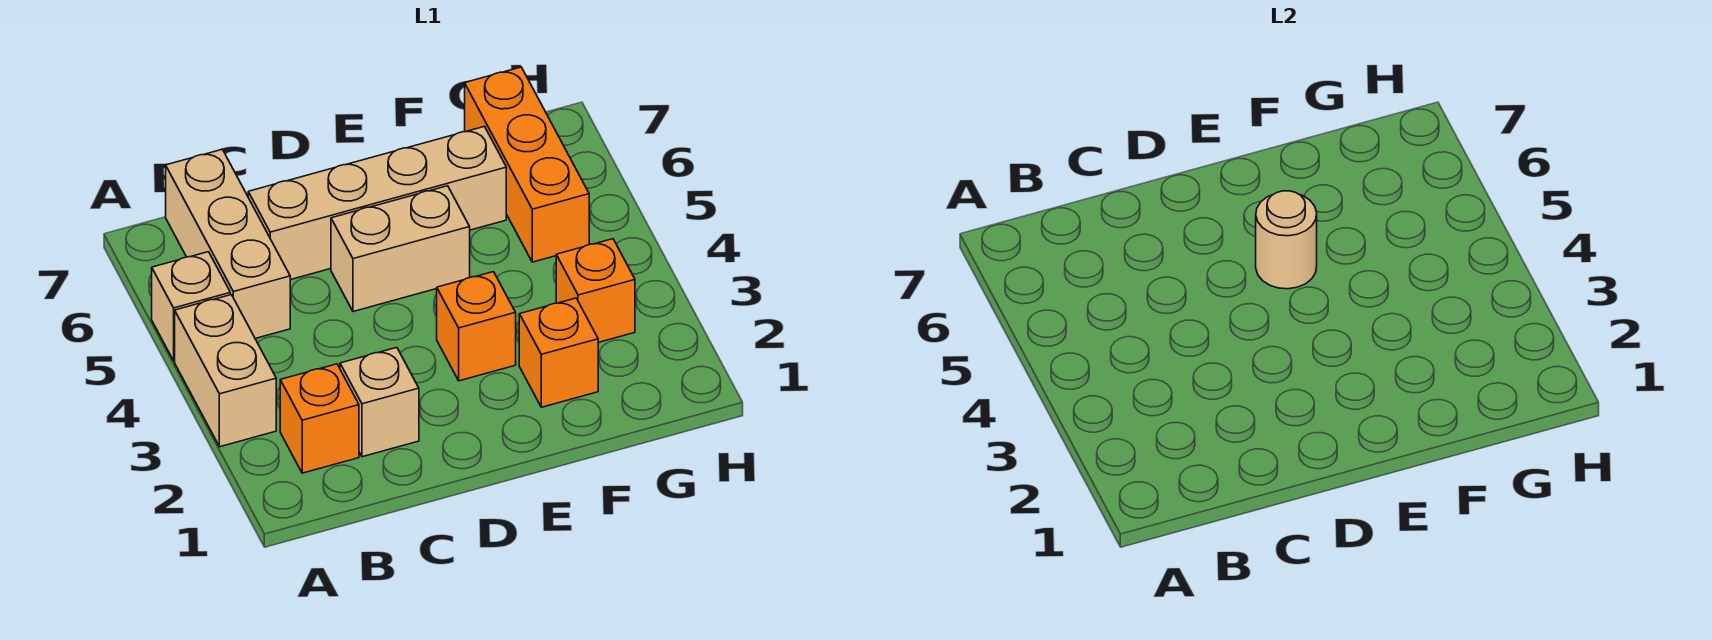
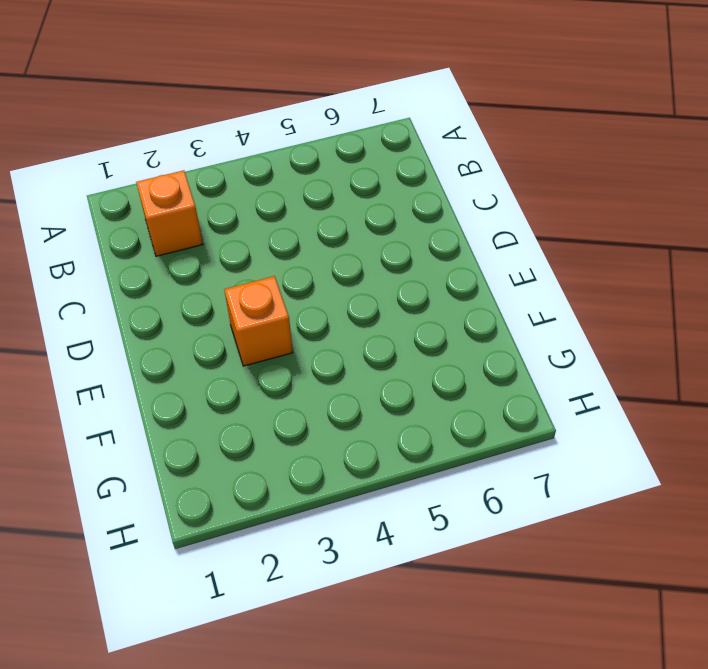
none -> tan 1x2 brick [175,295,276,447]
none -> tan 1x1 brick [152,252,230,361]
none -> tan 1x3 brick [166,150,290,339]

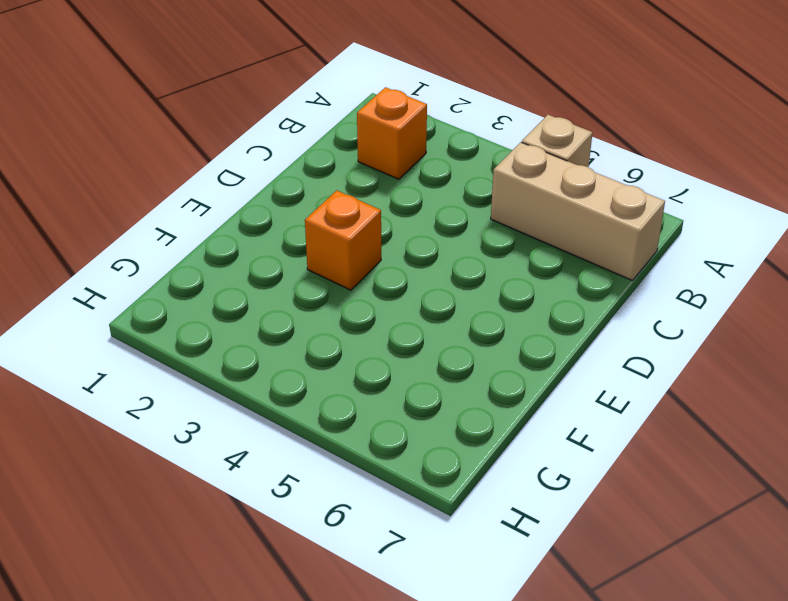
none -> tan 1x2 brick [175,295,276,447]
none -> tan 1x1 brick [340,348,419,457]
none -> tan 1x4 brick [248,126,506,280]

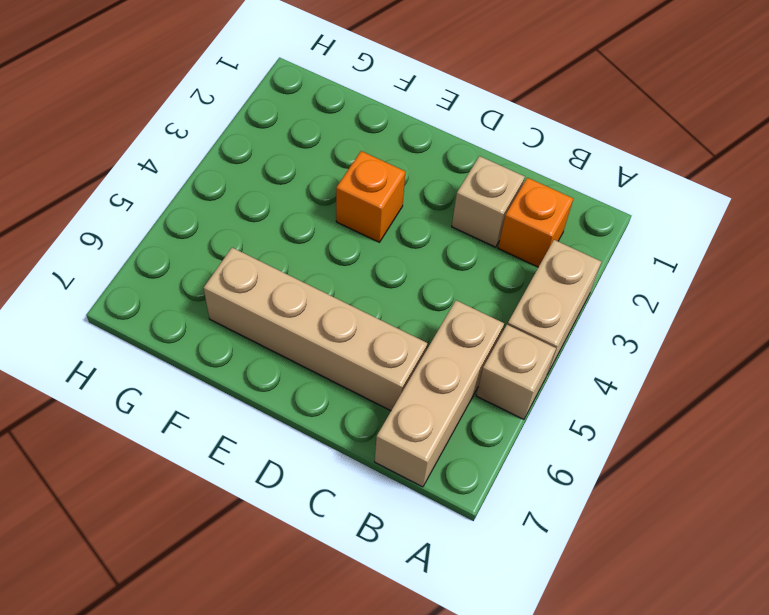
none -> tan 1x2 brick [331,186,470,312]
none -> orange 1x1 brick [519,298,598,407]
none -> orange 1x1 brick [556,239,635,343]

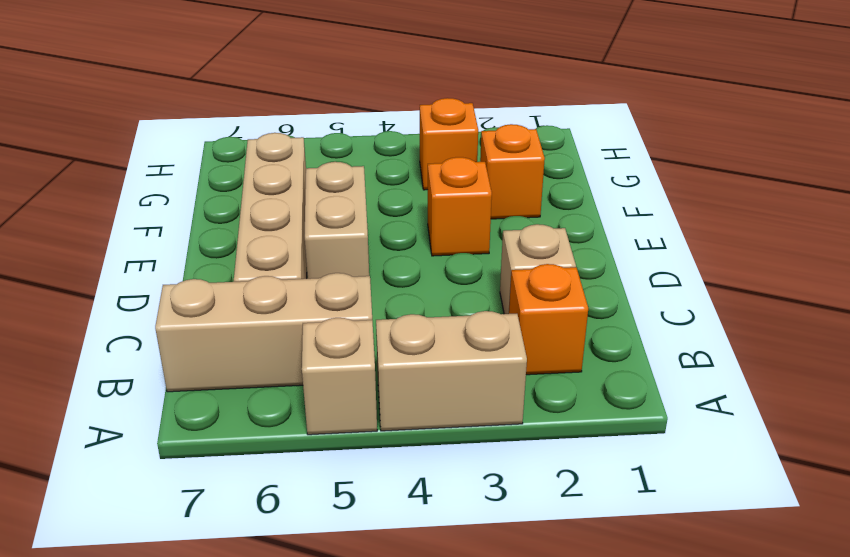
none -> orange 1x3 brick [465,67,589,262]
none -> tan 1x1 round brick [1256,191,1317,289]

